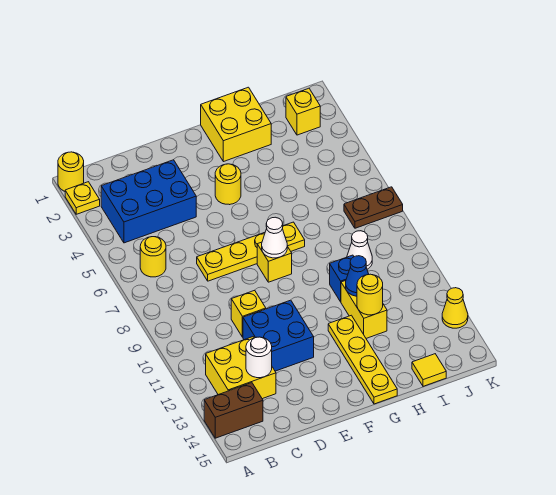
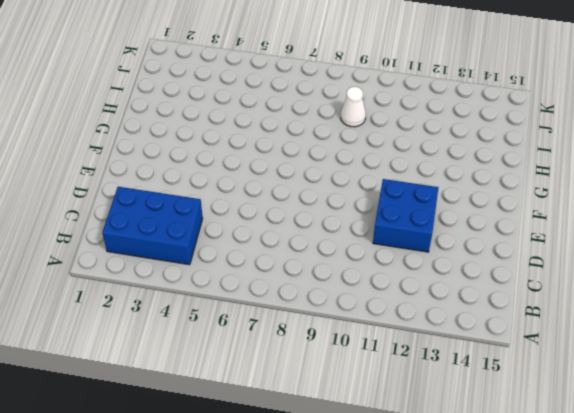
blue 2x3 brick [102,187,203,265] -> blue 2x3 brick turned to [101,160,196,243]
none -> yellow 1x1 round brick [58,152,84,191]
none -> yellow 1x1 plate [65,182,100,214]
none -> brown 1x2 brick [204,383,263,438]

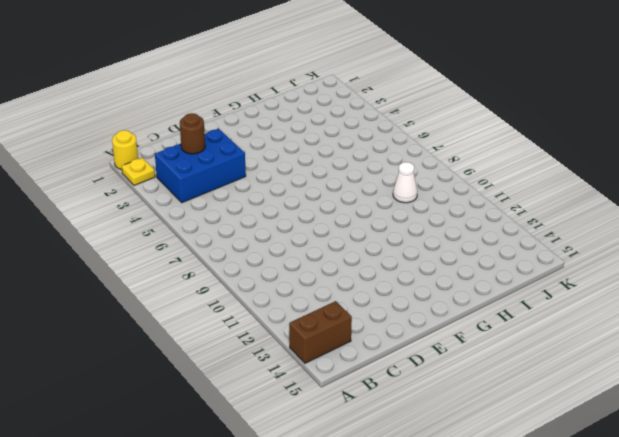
brown 1x1 round brick [180,113,205,154] -> none
none -> yellow 1x1 round brick [140,237,166,277]
none -> yellow 2x2 brick [206,337,276,399]
none -> yellow 1x4 plate [197,222,305,281]

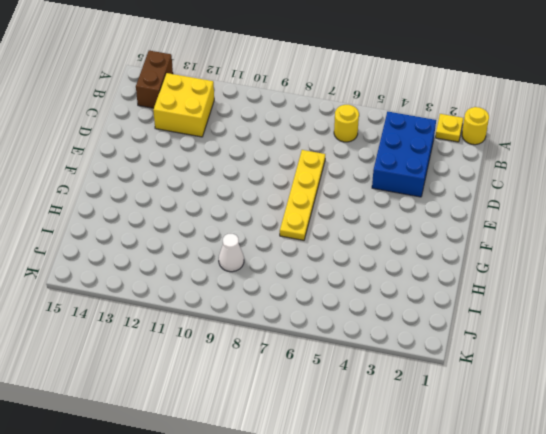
none -> yellow 1x1 brick [231,290,266,337]
none -> blue 2x2 brick [243,300,314,371]
none -> yellow 1x1 round brick [215,164,241,205]

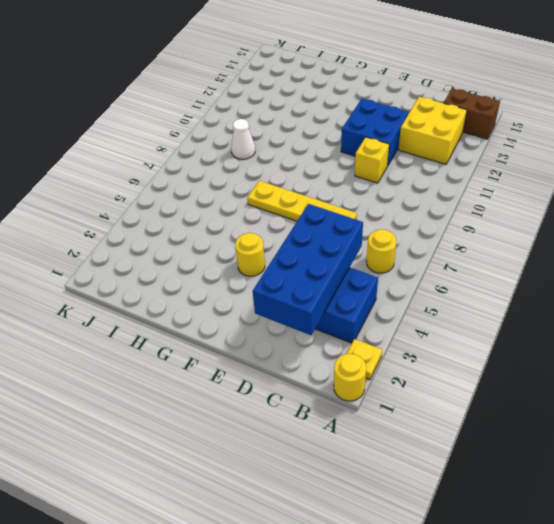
blue 2x4 brick [253,204,363,335] -> none
none -> yellow 1x1 brick [257,242,292,282]
none -> yellow 2x2 brick [201,87,271,162]
none -> yellow 1x4 plate [328,315,397,404]

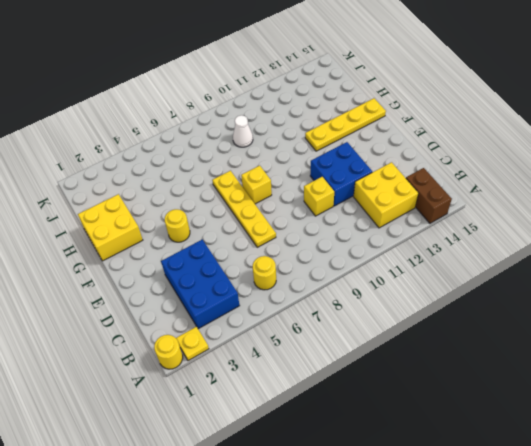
none -> blue 1x1 brick [330,255,354,302]
none -> yellow 1x2 brick [341,281,387,338]
none -> yellow 1x1 tile [412,354,446,386]

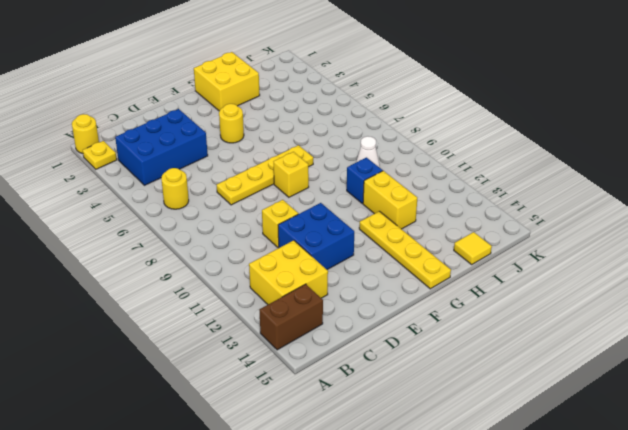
none -> yellow 1x1 brick [286,88,320,135]
none -> brown 1x2 plate [344,187,403,228]
none -> yellow 1x1 cone [442,288,468,328]

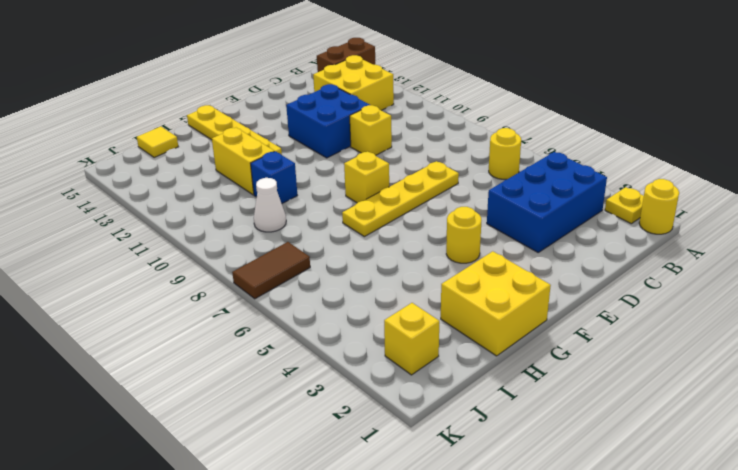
brown 1x2 tile [232,242,310,299] -> brown 1x2 plate [344,187,403,228]
none -> yellow 1x1 cone [442,288,468,328]
none -> white 1x1 round brick [246,337,272,378]
none -> white 1x1 cone [262,217,287,258]

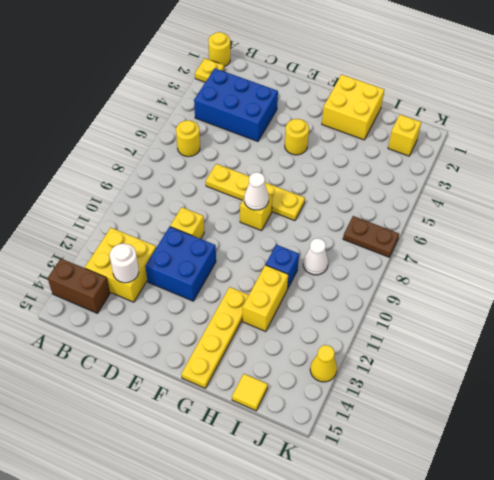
none -> blue 1x1 cone [346,256,369,296]
none -> yellow 1x1 round brick [357,274,383,315]

